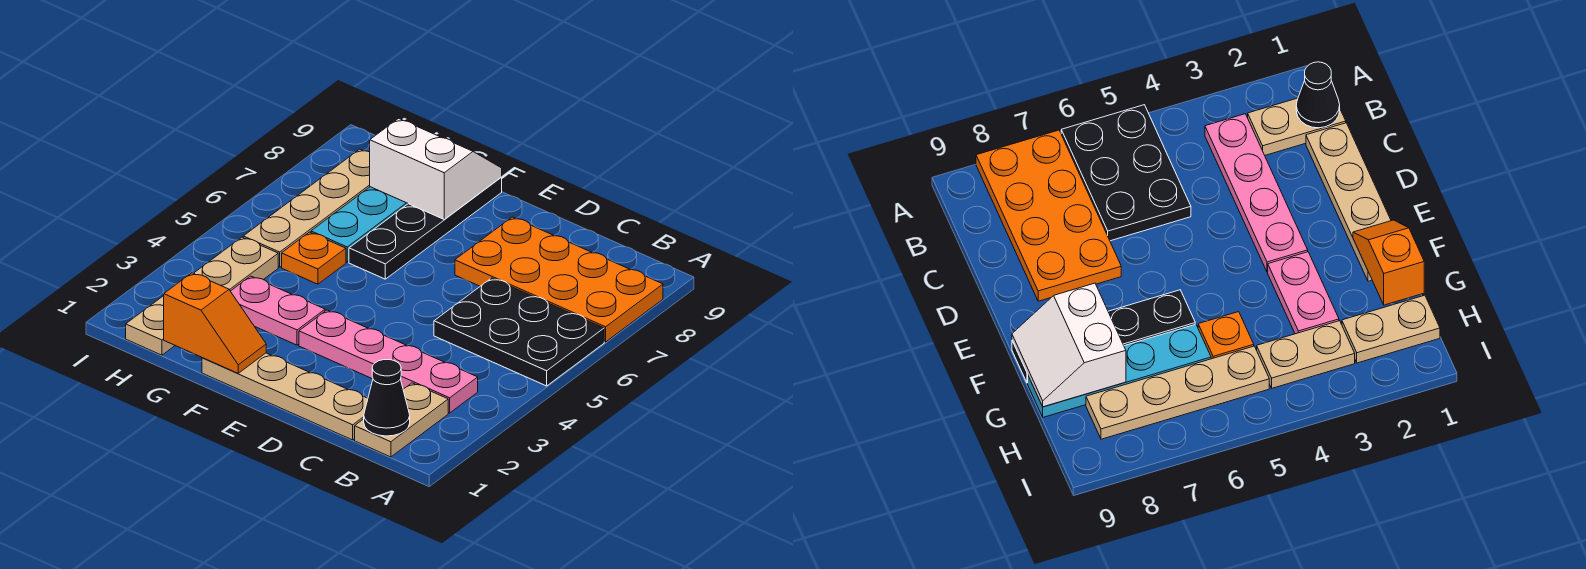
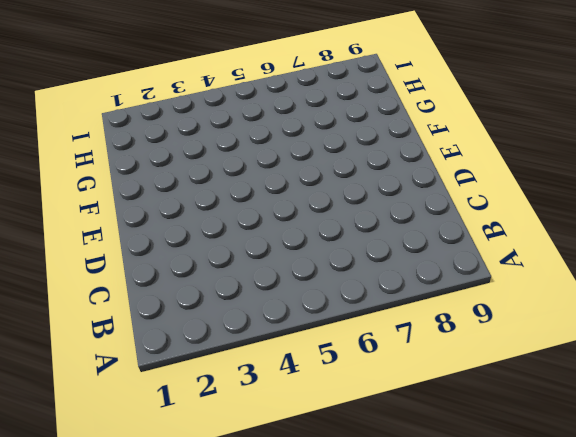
none -> black 2x3 plate [434,278,604,386]
none -> orange 2x4 plate [455,217,663,342]
none -> tan 1x2 plate [355,383,448,457]

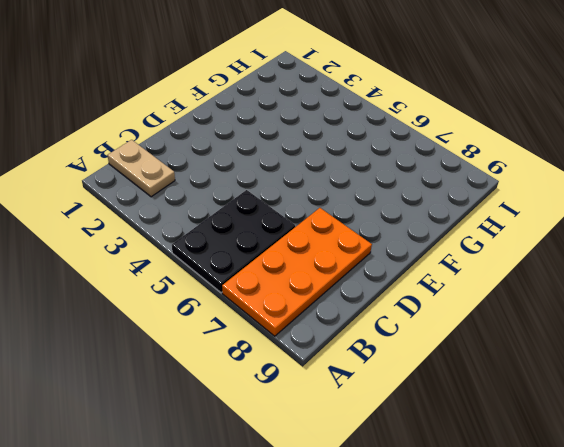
none -> pink 1x4 plate [299,310,478,413]
none -> tan 1x4 plate [202,353,368,440]
none -> pink 1x2 plate [231,276,325,345]

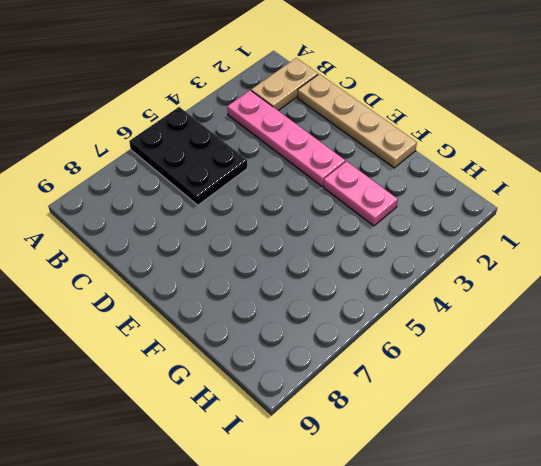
none -> orange 2x4 plate [455,217,663,342]
none -> black 1x4 plate [349,177,502,279]
none -> orange 1x1 plate [282,232,346,284]

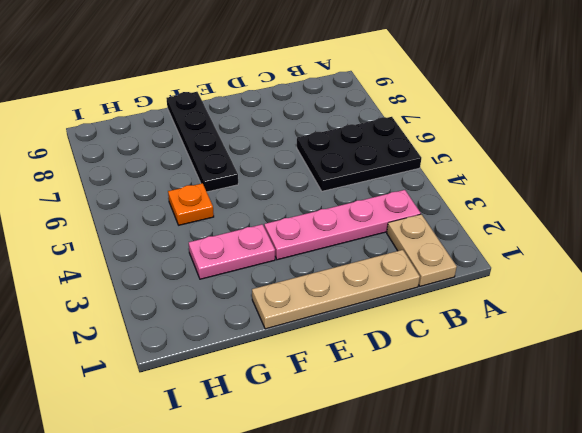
none -> orange 2x4 plate [455,217,663,342]
none -> cyan 1x4 plate [311,187,408,262]
none -> tan 1x2 plate [126,296,175,355]

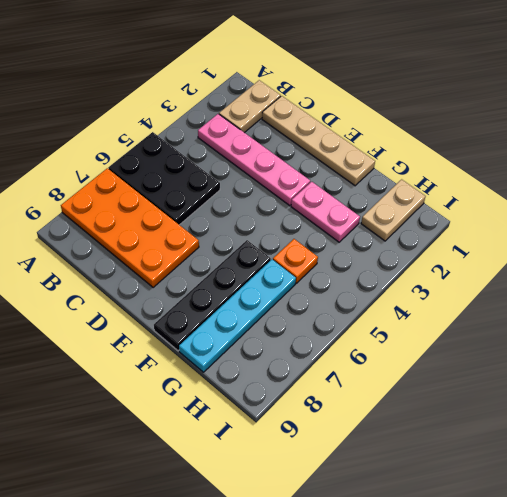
none -> tan 1x2 plate [194,237,278,291]
none -> tan 1x4 plate [243,149,370,267]
none -> black 1x1 cone [364,360,410,436]

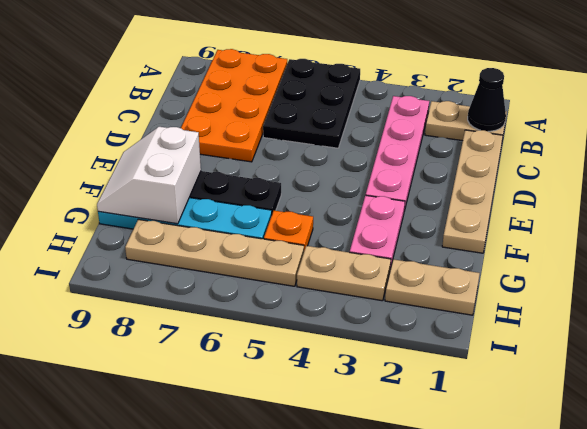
none -> orange 1x2 slope [164,273,266,373]

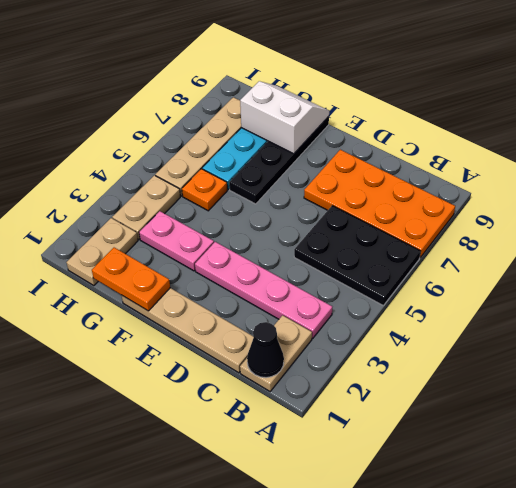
orange 1x2 plate [92,248,170,311] -> orange 1x2 slope [164,273,266,373]

